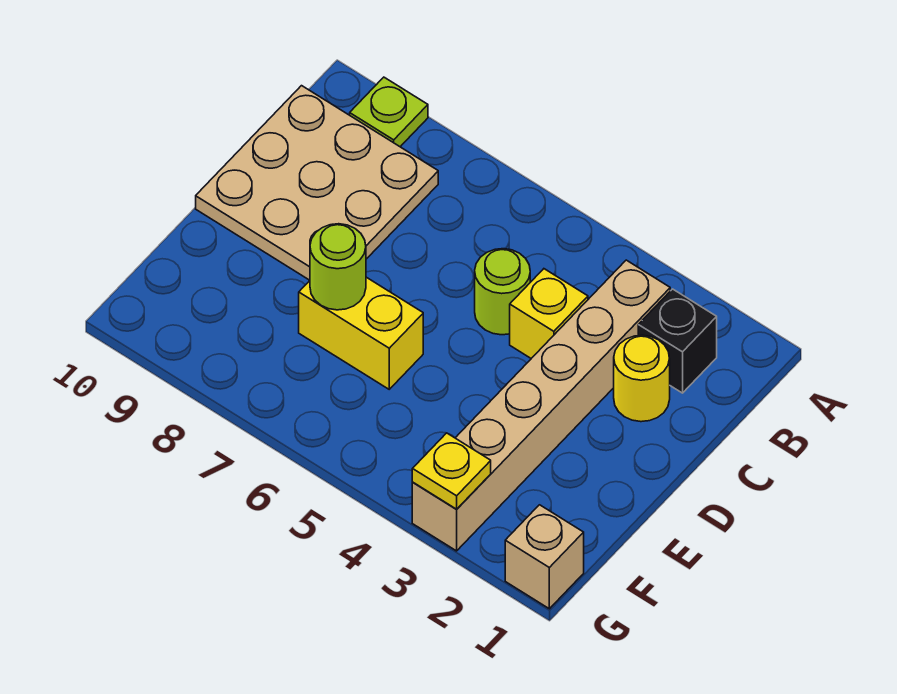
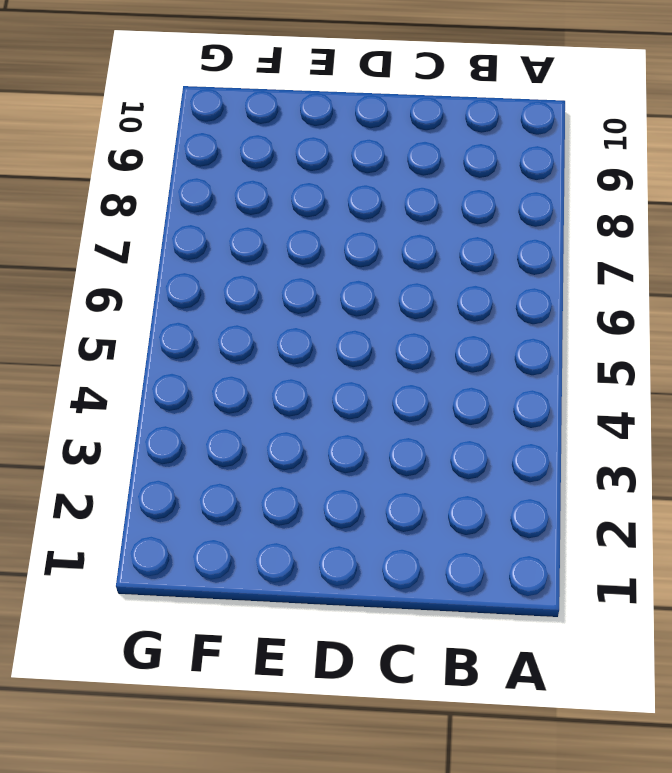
none -> lime 1x1 plate [350,77,428,147]
none -> black 1x1 brick [638,289,717,393]

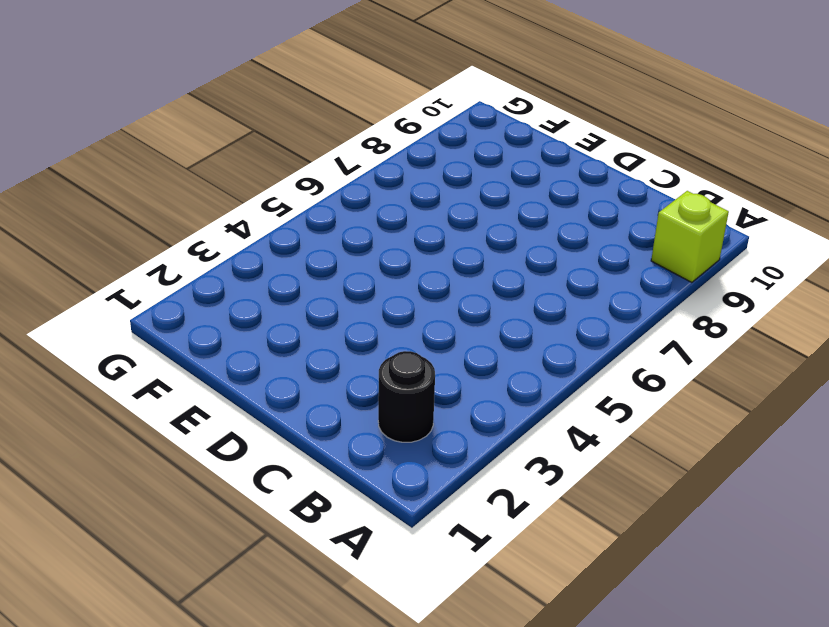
lime 1x1 brick [651,191,729,282] -> lime 1x1 plate [350,77,428,147]
black 1x1 round brick [378,351,435,442] -> black 1x1 brick [638,289,717,393]
none -> tan 1x6 brick [412,260,670,551]
none -> tan 3x3 plate [196,86,438,280]

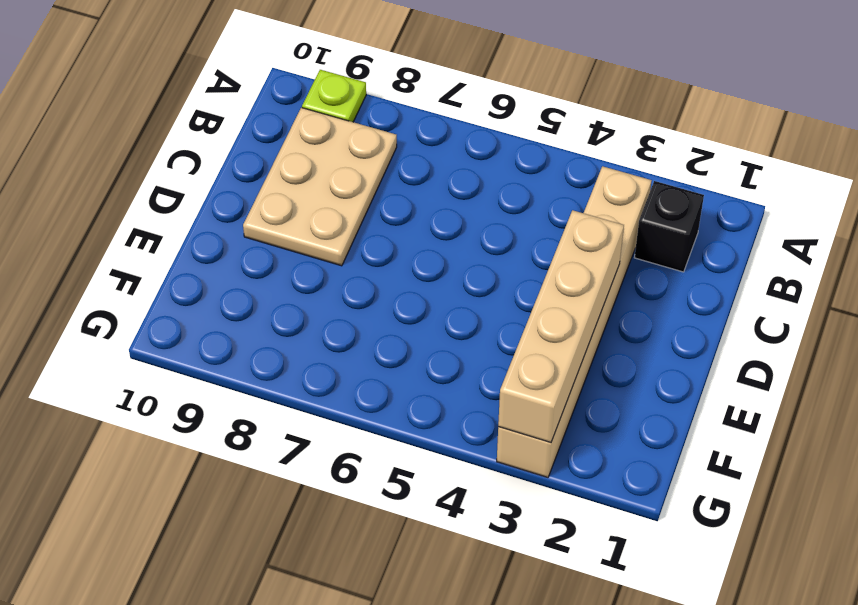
tan 2x3 plate [243,108,397,266] -> tan 3x3 plate [196,86,438,280]
tan 1x4 brick [498,210,624,443] -> yellow 1x1 plate [412,433,491,509]
none -> yellow 1x1 round brick [614,335,670,422]
none -> yellow 1x1 brick [510,269,588,358]

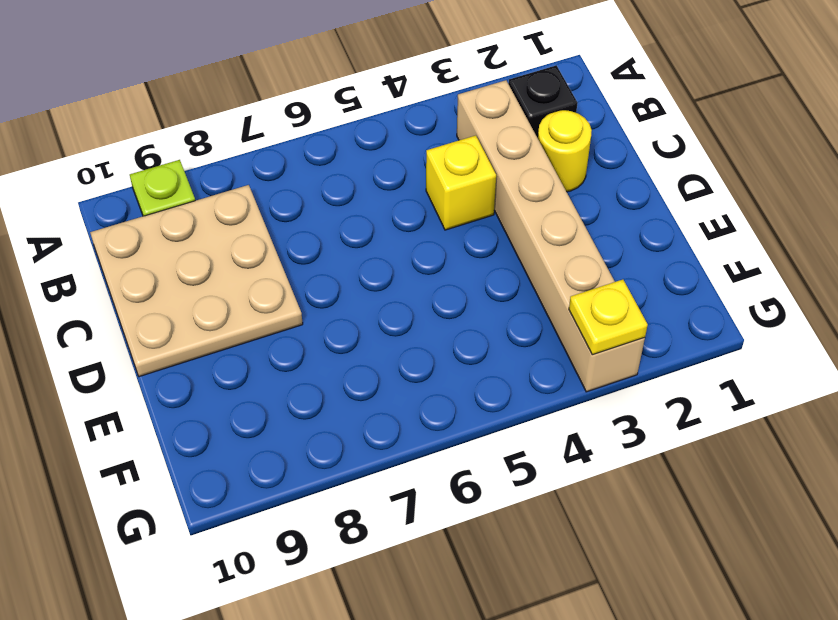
none -> lime 1x1 round brick [475,249,530,335]
none -> yellow 1x2 brick [299,277,423,389]

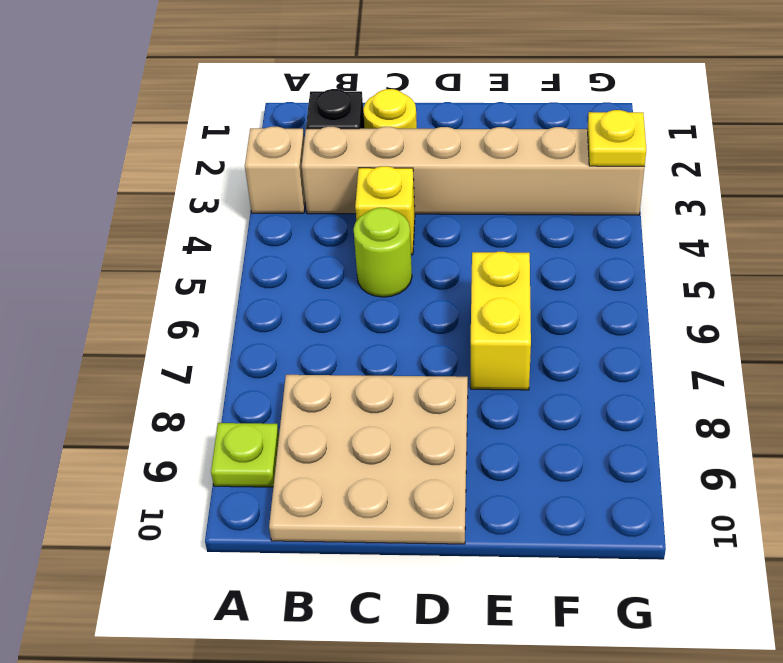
tan 1x1 brick [245,127,305,213] -> tan 1x1 brick moved to [505,505,584,609]
none -> lime 1x1 round brick [310,224,366,310]

